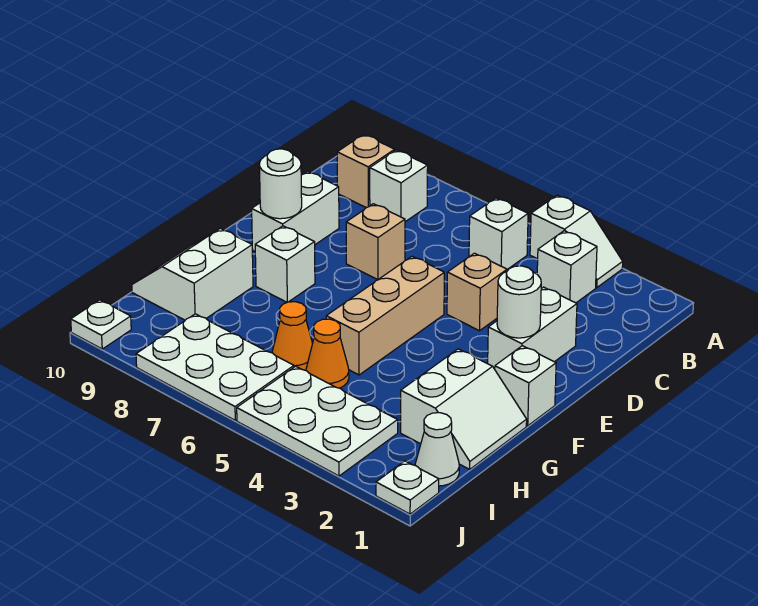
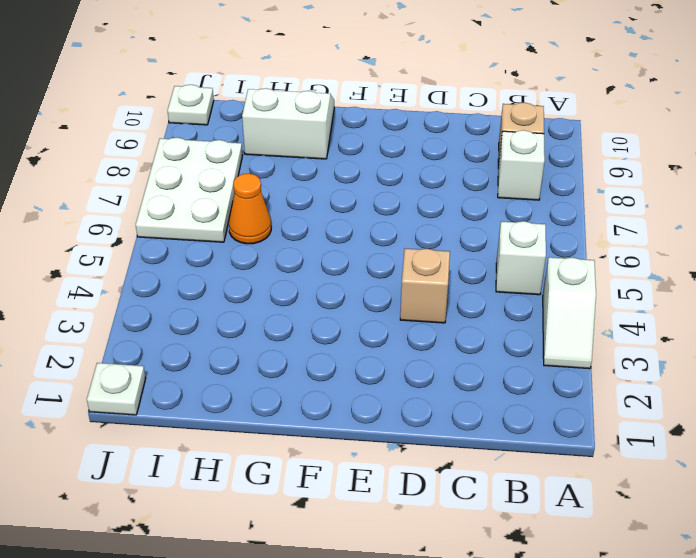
none -> white 1x1 brick [537,231,597,303]
none -> white 1x2 brick [488,287,577,369]
none -> tan 1x1 brick [346,204,405,280]

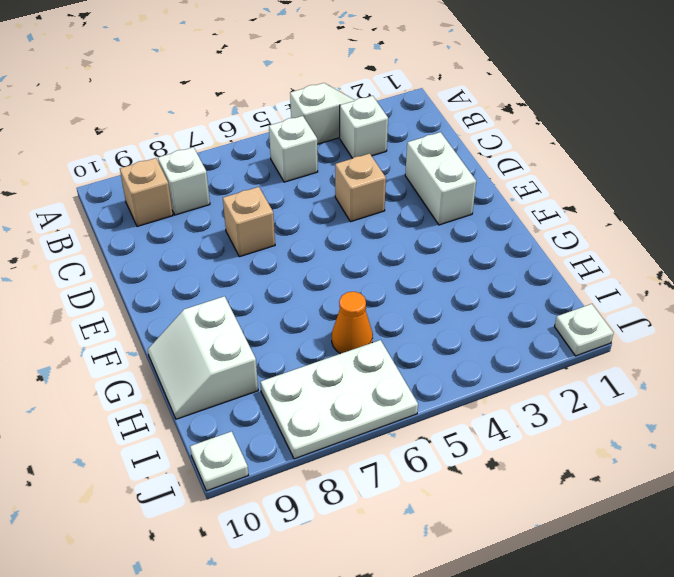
none -> white 1x2 brick [252,171,339,251]
none -> tan 1x3 brick [326,256,444,375]
none -> white 1x1 brick [495,346,556,426]

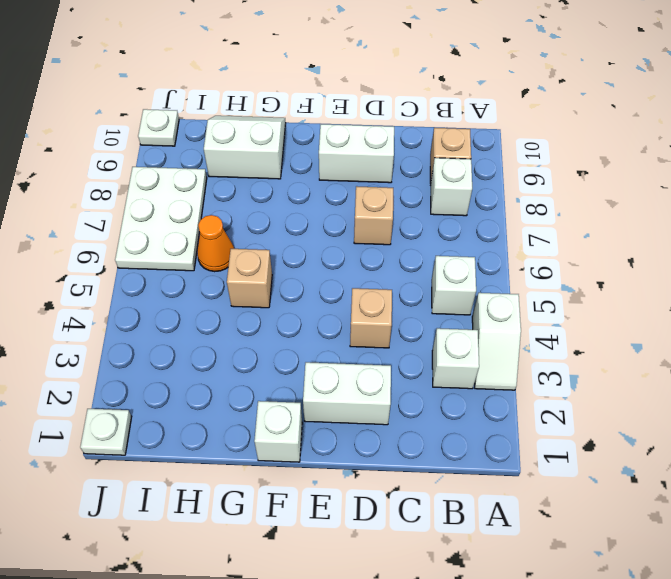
tan 1x1 brick [227,249,272,308] -> tan 1x3 brick [326,256,444,375]
none -> white 1x1 brick [255,226,315,302]
none -> white 2x2 slope [401,349,527,469]
none -> orange 1x1 cone [306,319,349,388]

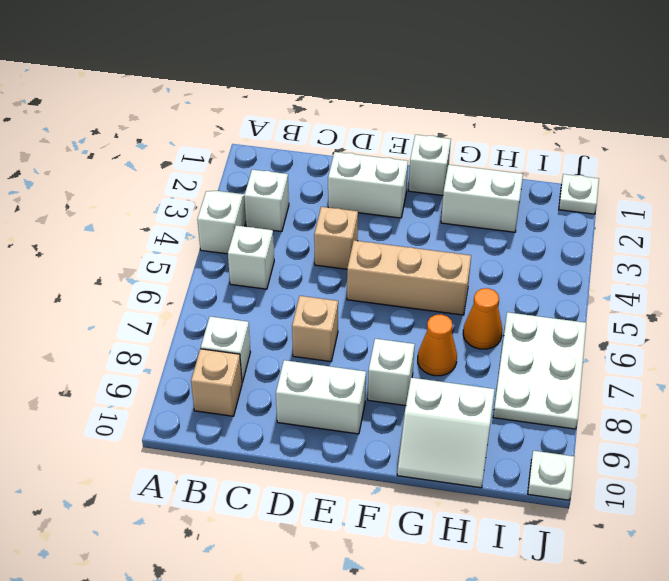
orange 1x1 cone [418,314,457,376] -> orange 1x1 cone moved to [306,319,349,388]
none -> white 1x1 cone [415,413,459,486]
none -> white 2x3 plate [237,366,398,476]
none -> white 1x1 round brick [497,266,541,338]

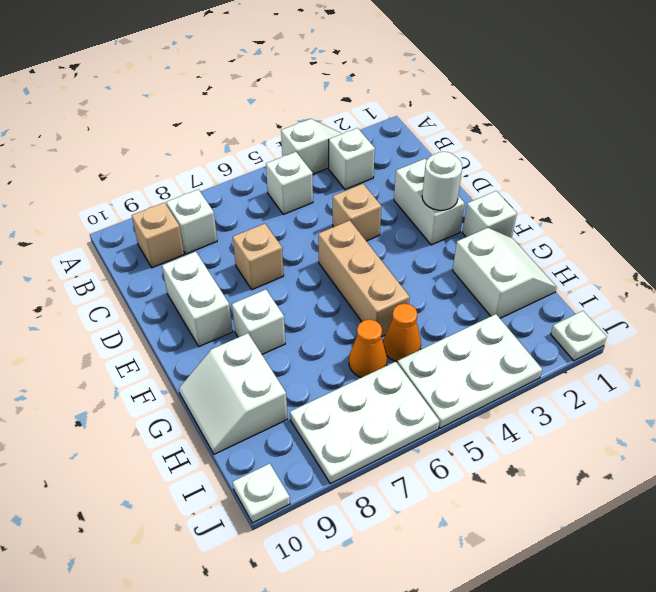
none -> white 1x1 cone [415,413,459,486]
none -> white 1x1 round brick [259,149,302,219]

